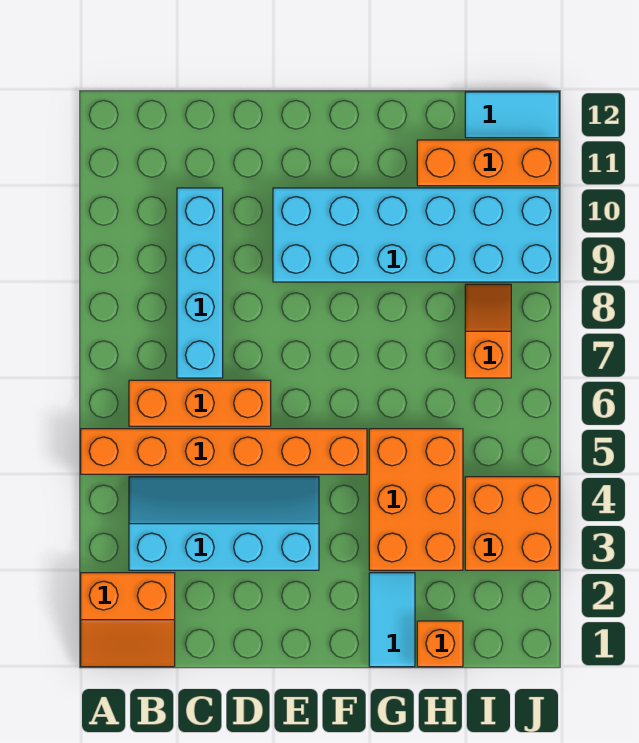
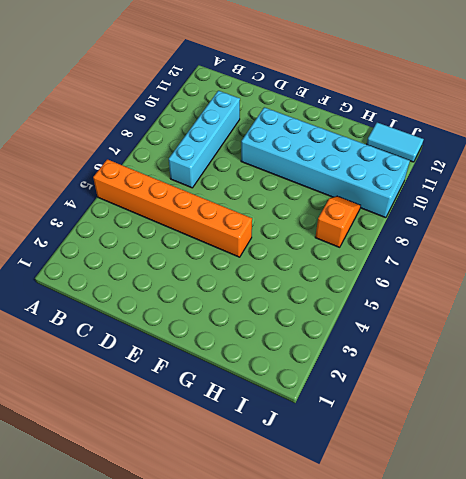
none -> orange 2x2 slope [81,573,175,667]
none -> cyan 2x4 slope [129,477,319,570]
none -> orange 1x3 brick [129,380,271,426]

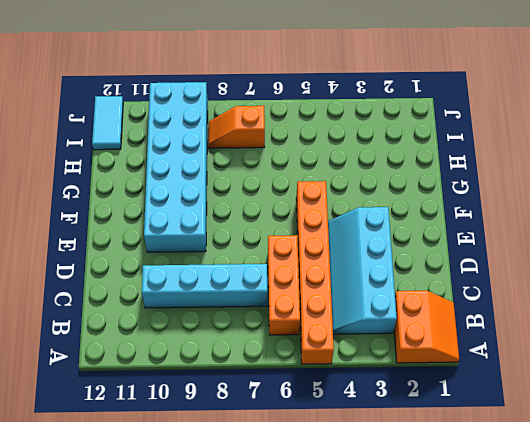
none -> cyan 1x2 tile [369,573,415,667]
none -> orange 2x3 brick [369,429,463,570]
none -> orange 1x1 brick [417,621,463,667]

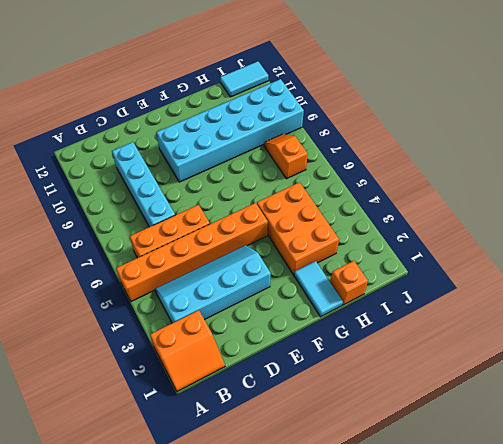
none -> orange 1x3 brick [417,140,559,186]
none -> orange 2x2 brick [465,477,559,570]

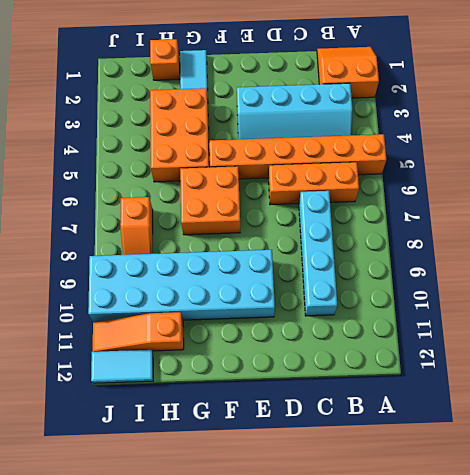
orange 2x2 brick [180,166,240,235] -> orange 2x2 brick moved to [465,477,559,570]
orange 1x3 slope [93,312,184,352] -> orange 1x3 brick [417,140,559,186]

